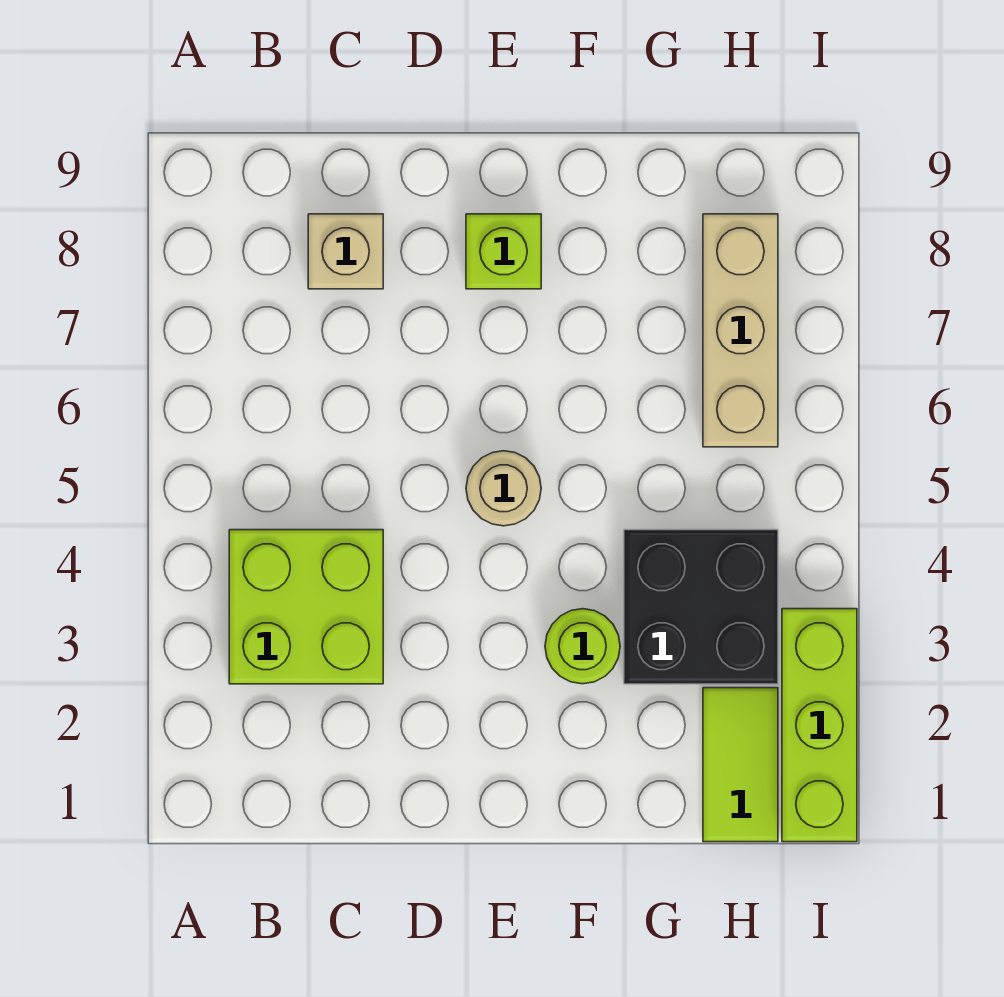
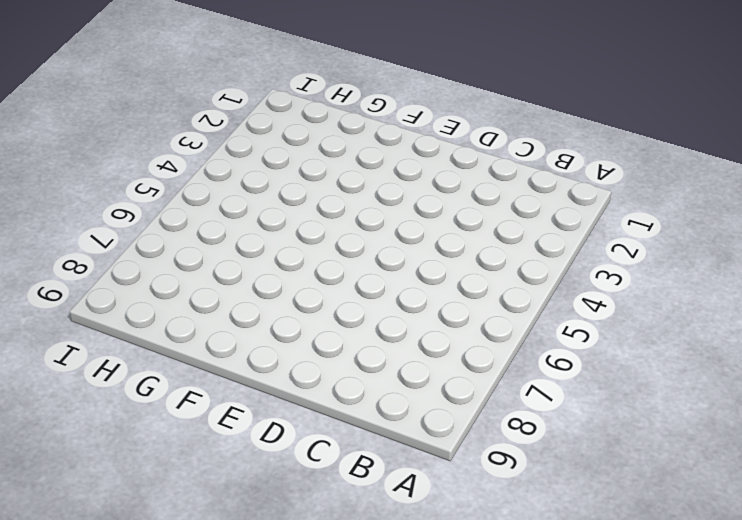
none -> lime 2x2 brick [229,530,383,684]
none -> tan 1x1 brick [308,214,383,289]

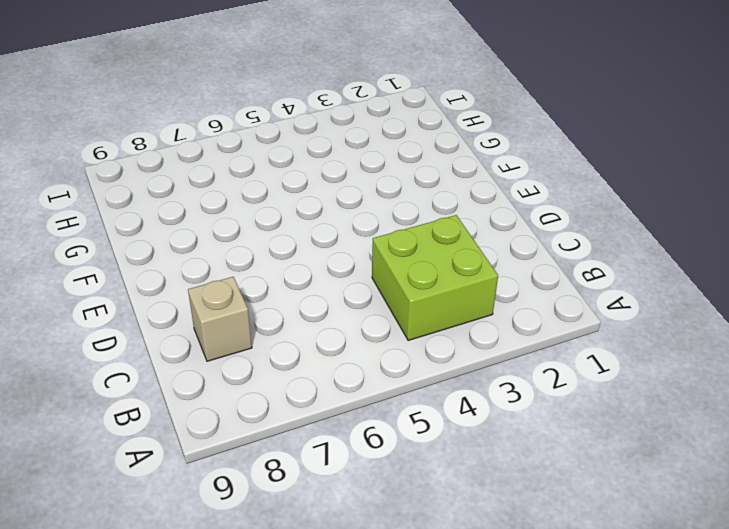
none -> tan 1x1 round brick [466,451,541,526]
none -> lime 1x1 brick [466,214,541,289]

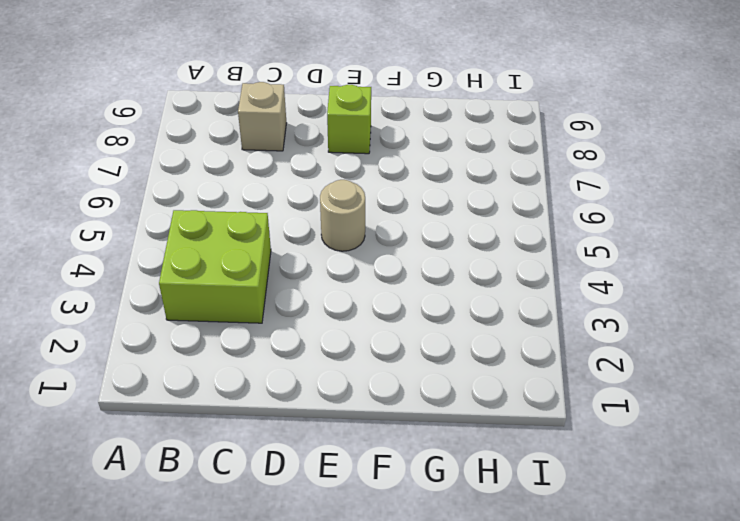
none -> lime 1x1 round brick [545,609,620,684]
none -> black 2x2 brick [624,530,778,684]

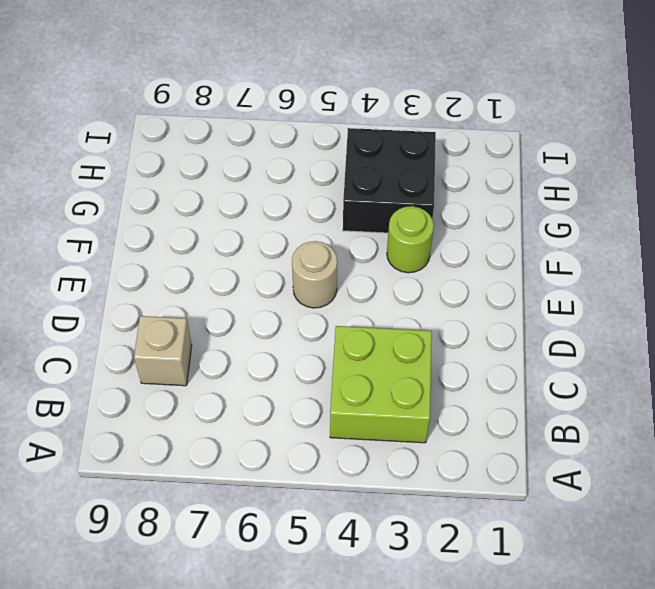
none -> lime 1x1 brick [466,214,541,289]
none -> lime 1x2 tile [703,688,778,842]

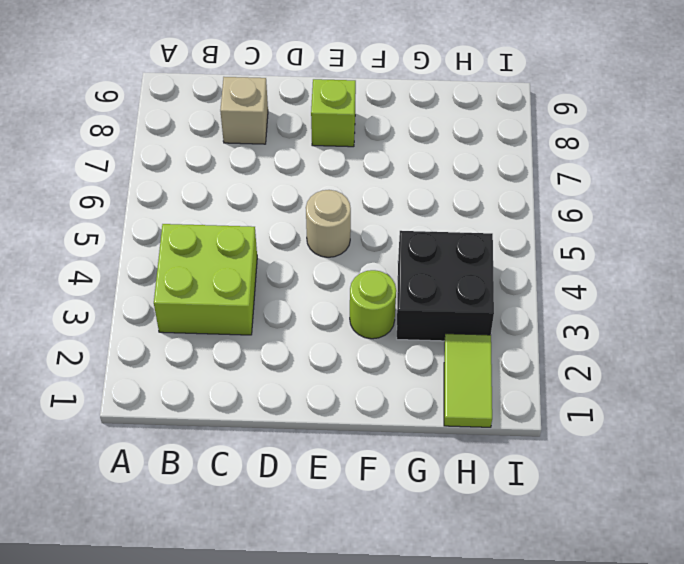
none -> tan 1x3 brick [703,214,778,447]
none -> lime 1x3 brick [782,609,857,842]

